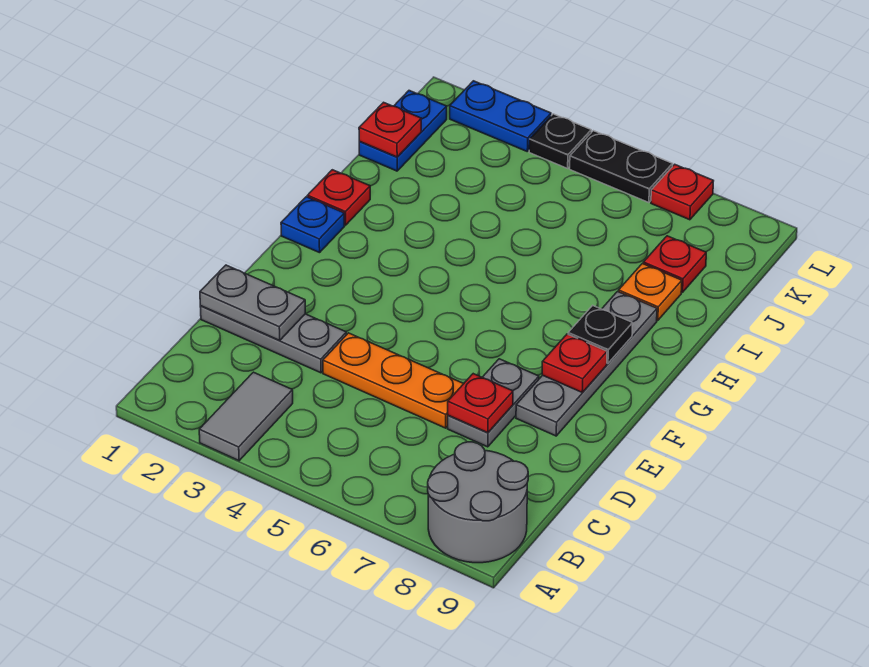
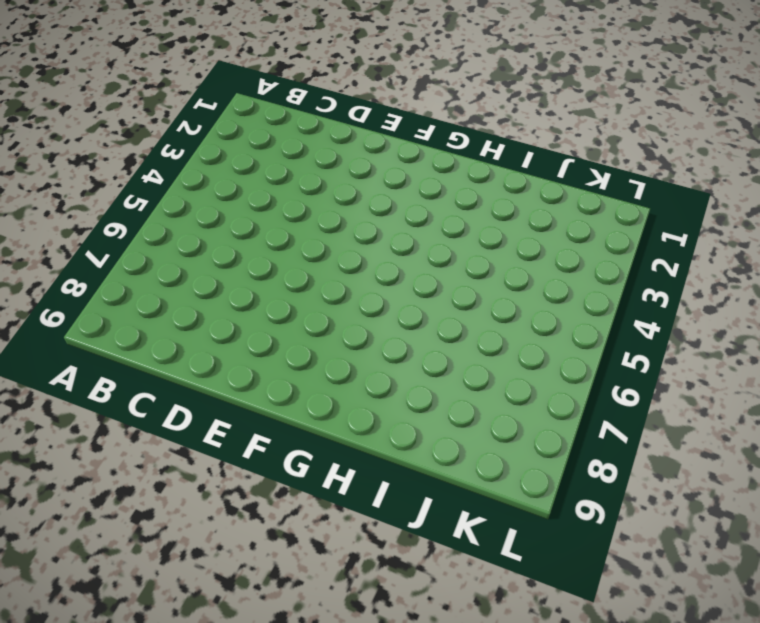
none -> grey 1x2 tile [199,372,293,461]
none -> grey 2x2 round brick [428,442,528,563]
none -> grey 1x3 plate [200,306,346,373]

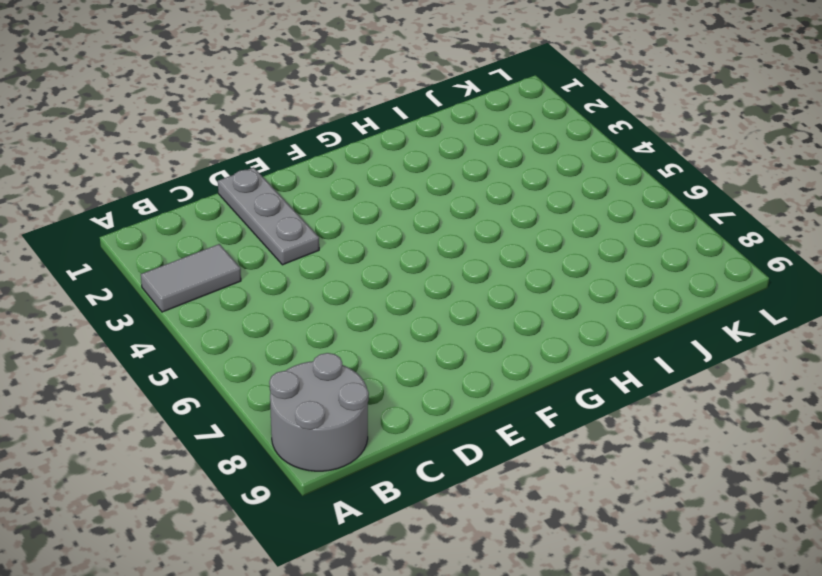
none -> orange 1x3 plate [323,333,463,428]
none -> grey 1x2 plate [448,359,539,447]
none -> grey 1x4 plate [516,292,657,436]

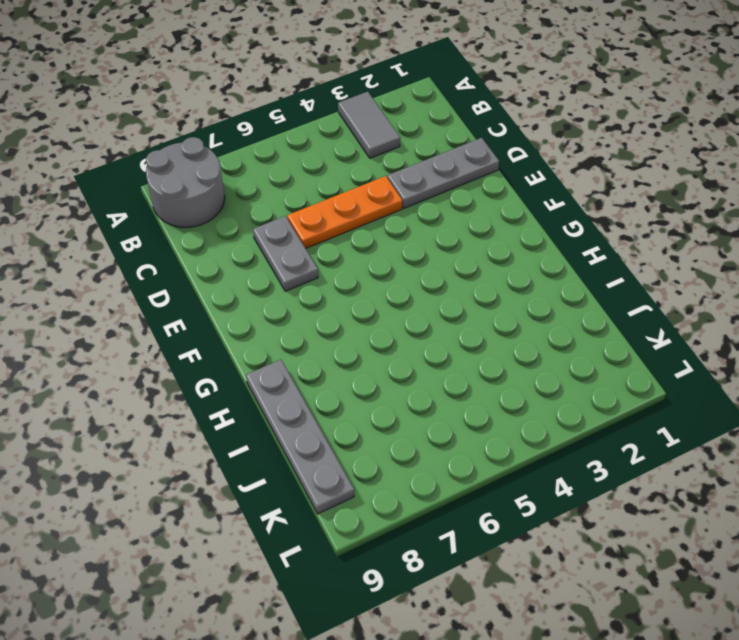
grey 1x4 plate [246,360,354,514] -> grey 1x4 plate moved to [516,292,657,436]
none -> blue 1x1 plate [281,197,345,253]
none -> red 1x1 plate [307,170,370,225]
none -> orange 1x1 plate [619,264,682,321]

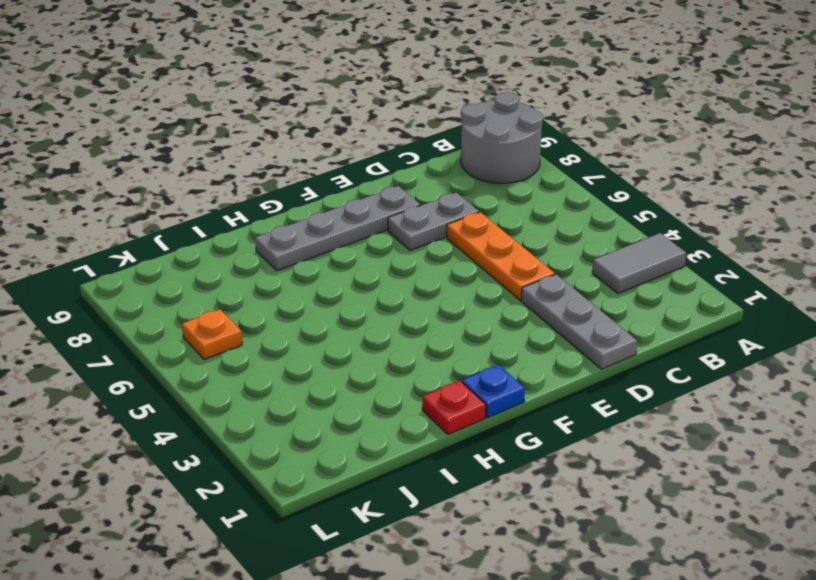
orange 1x1 plate [182,309,242,360] -> orange 1x1 plate moved to [619,264,682,321]
none -> blue 1x2 plate [359,91,447,171]
none -> red 1x1 plate [643,236,706,292]
none -> blue 1x2 plate [450,81,551,151]

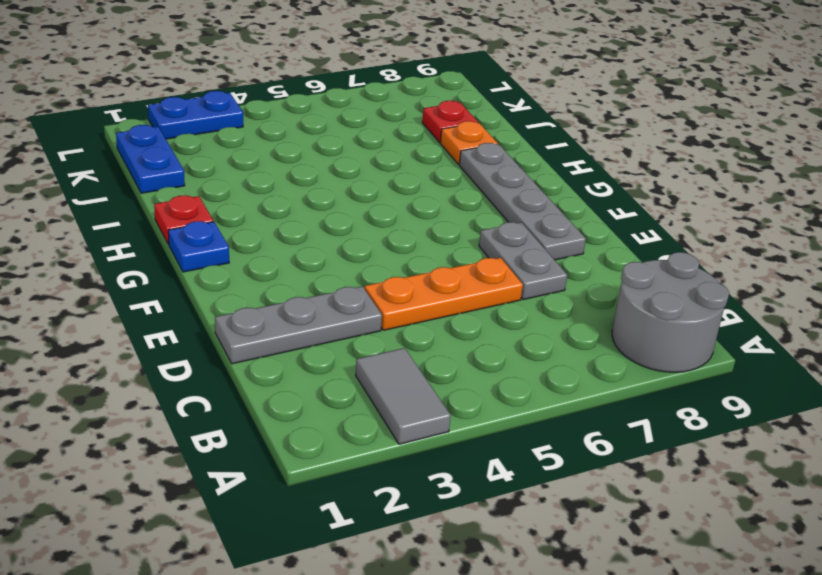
none -> black 1x1 plate [529,114,591,168]
none -> black 1x2 plate [570,131,673,203]
none -> red 1x1 plate [651,164,713,220]

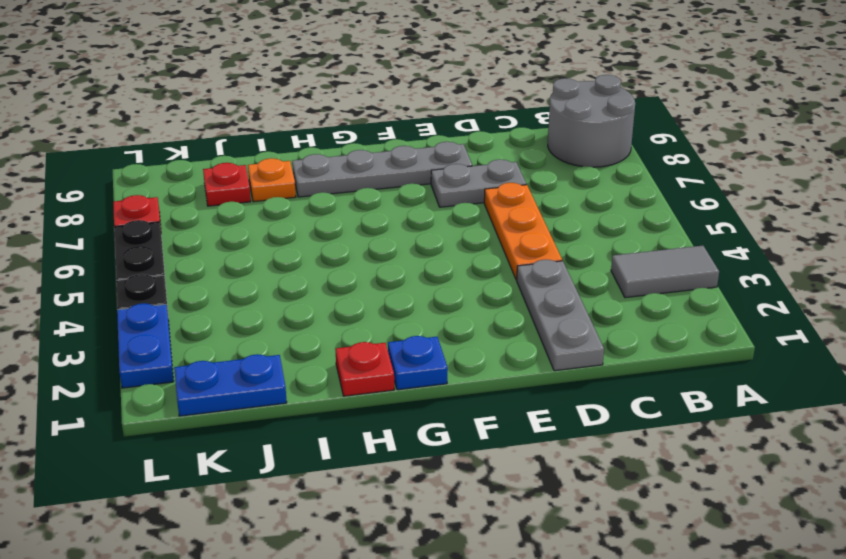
none -> grey 1x2 plate [200,265,305,341]
none -> red 1x1 plate [448,374,513,433]
none -> red 1x1 plate [542,334,607,393]

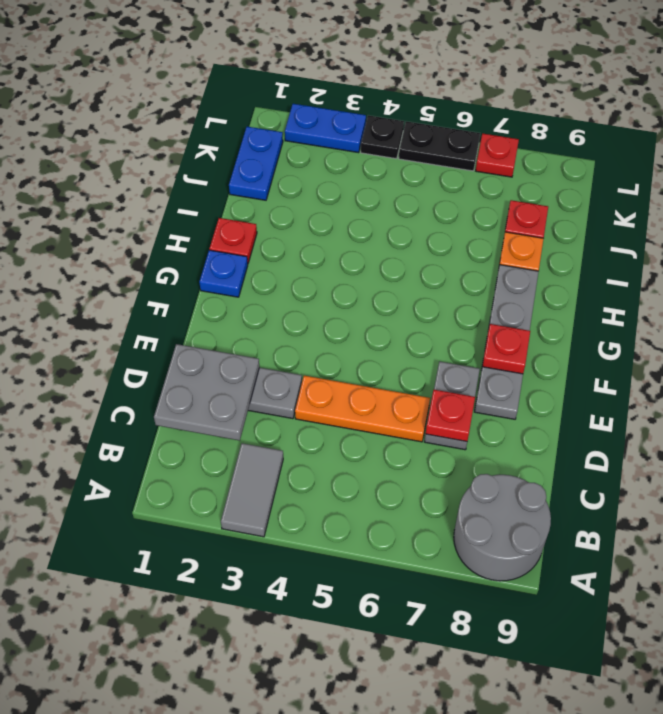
grey 2x2 plate [154,344,259,441] -> grey 1x2 plate [200,265,305,341]
none -> black 1x1 plate [568,305,633,363]
none -> red 1x1 plate [359,102,421,157]

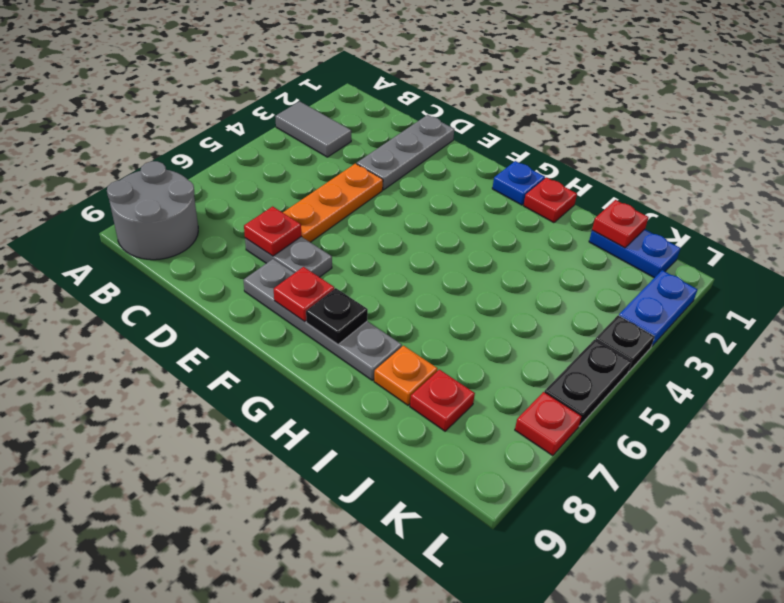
none -> grey 1x2 plate [200,265,305,341]

